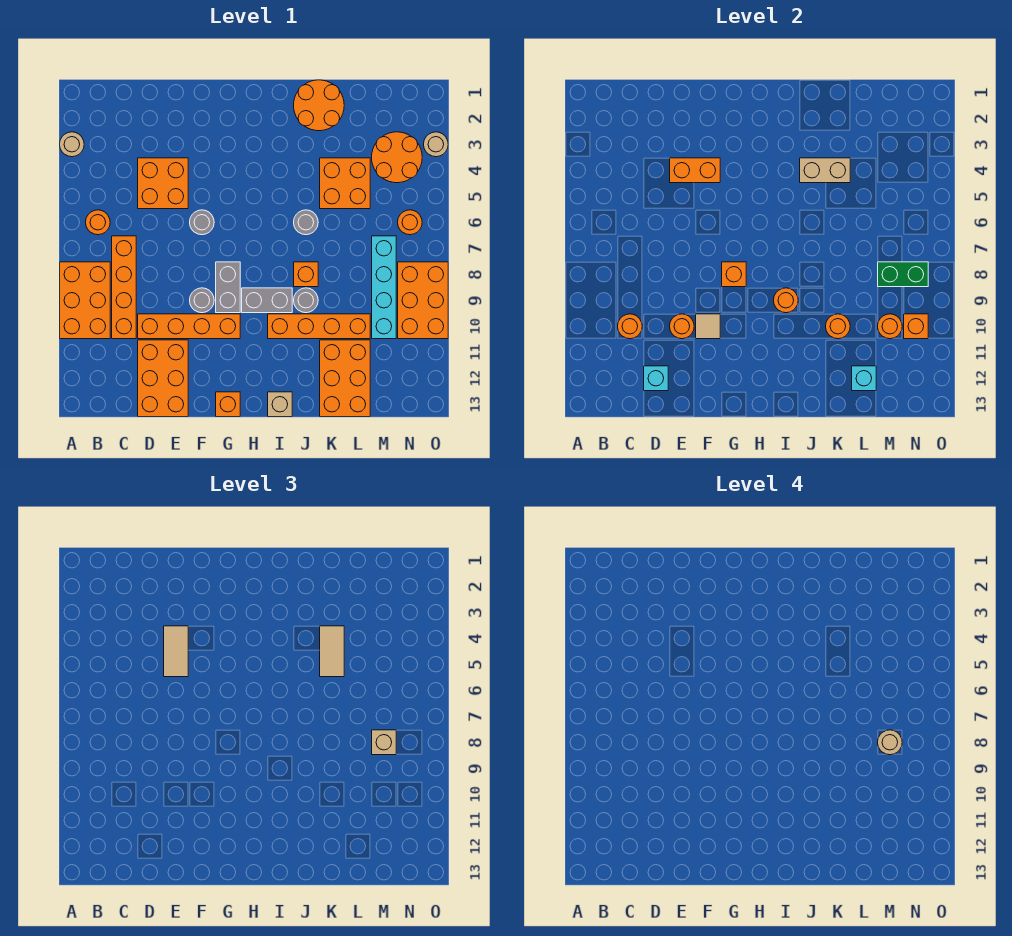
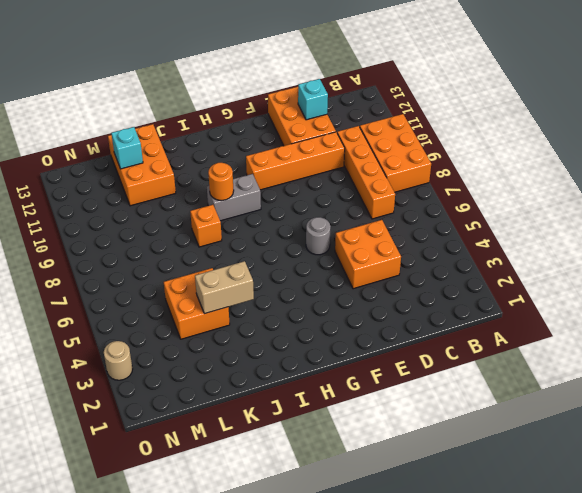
none -> tan 1x1 round brick [60,132,84,157]
none -> orange 1x1 round brick [86,210,110,235]
none -> grey 1x1 round brick [190,288,214,313]
none -> grey 1x2 brick [216,262,240,313]

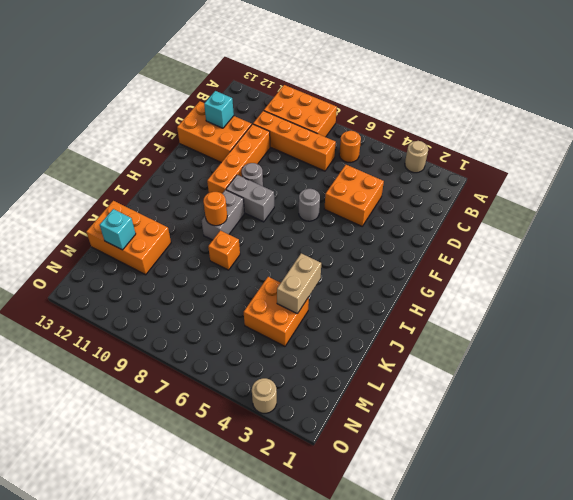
none -> orange 1x1 brick [216,392,240,417]
none -> orange 1x4 brick [268,314,370,339]
none -> tan 1x1 brick [268,392,292,417]
none -> orange 2x2 round brick [294,80,344,131]

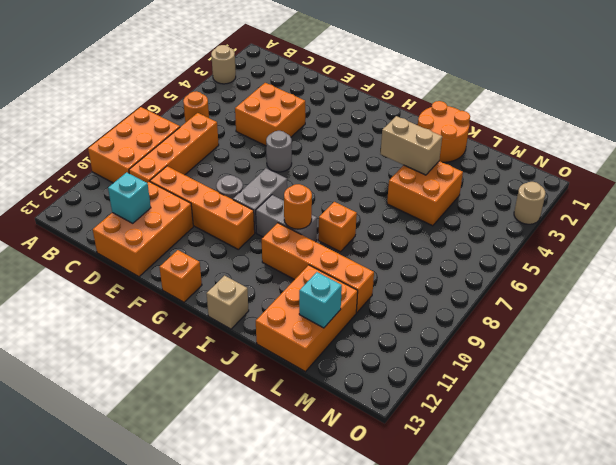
none -> grey 1x1 round brick [294,210,318,235]
none -> grey 1x1 round brick [294,288,318,313]
none -> orange 2x2 round brick [372,132,422,183]
none -> cyan 1x4 brick [372,236,396,339]

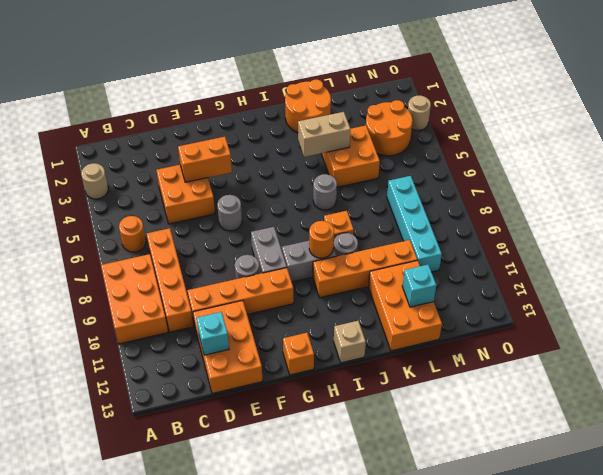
none -> orange 1x1 round brick [398,210,422,235]
none -> orange 2x3 brick [398,262,448,339]
none -> orange 1x1 round brick [618,314,642,339]
none -> orange 1x1 round brick [670,314,694,339]

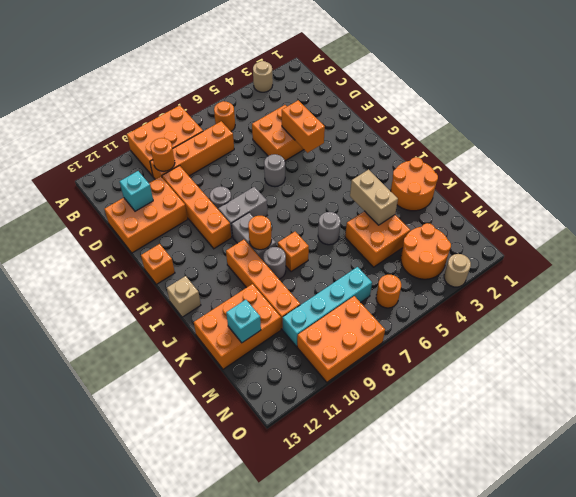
none -> orange 1x1 round brick [670,314,694,339]
none -> tan 1x1 tile [696,314,720,339]
none -> orange 1x1 brick [722,262,746,287]
none -> orange 1x1 round brick [826,314,850,339]

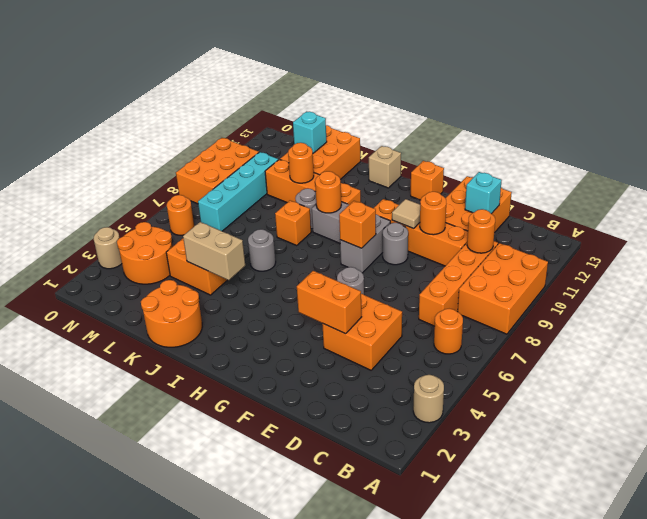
none -> green 1x2 brick [878,262,928,287]
none -> orange 1x1 round brick [878,314,902,339]
none -> orange 1x1 brick [904,314,928,339]
none -> tan 1x2 tile [164,626,188,677]

